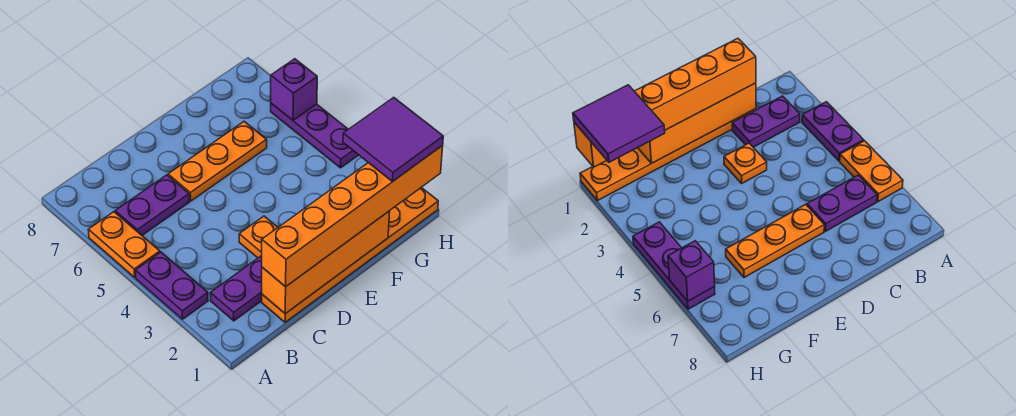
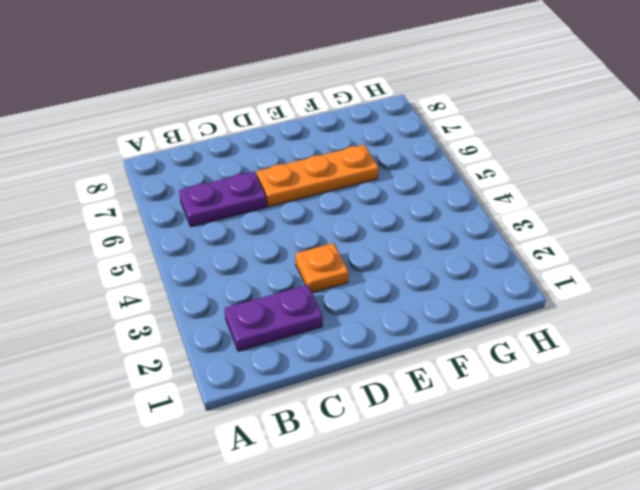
none -> purple 1x2 plate [135,252,208,319]
none -> orange 1x2 plate [88,212,160,277]
none -> orange 1x6 plate [262,187,438,322]

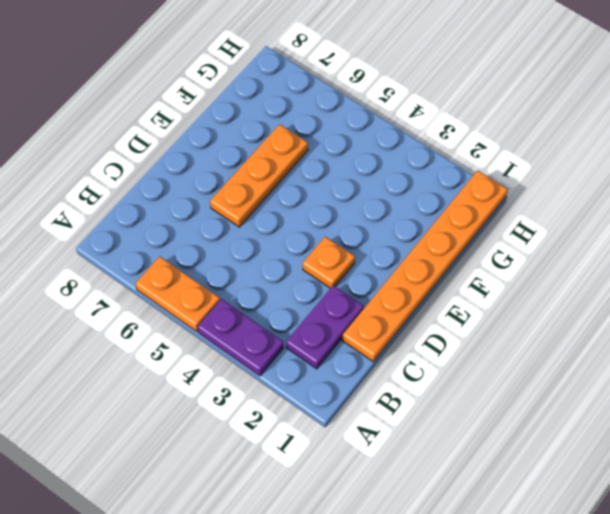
none -> purple 1x2 plate [115,175,189,235]
none -> purple 1x3 plate [271,103,358,168]
none -> orange 1x4 brick [262,211,390,314]

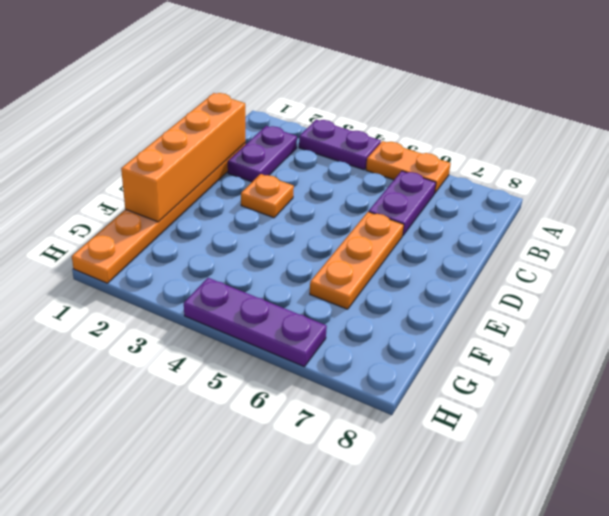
none -> purple 1x1 brick [271,59,317,120]
none -> orange 1x6 brick [262,146,443,287]
none -> purple 2x2 tile [343,97,443,182]

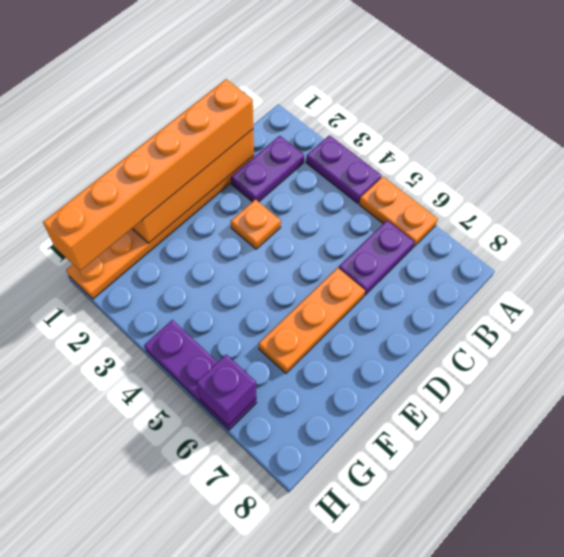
none -> purple 2x2 tile [343,97,443,182]

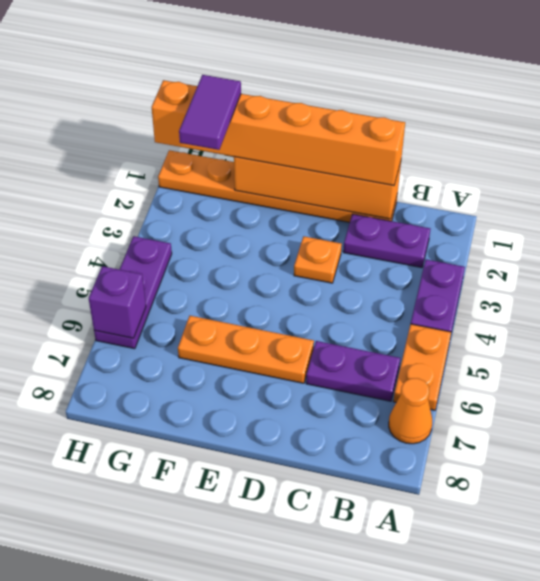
orange 1x1 cone [389,378,432,444] -> none
purple 1x2 tile [179,75,241,150] -> purple 2x2 tile [343,97,443,182]

